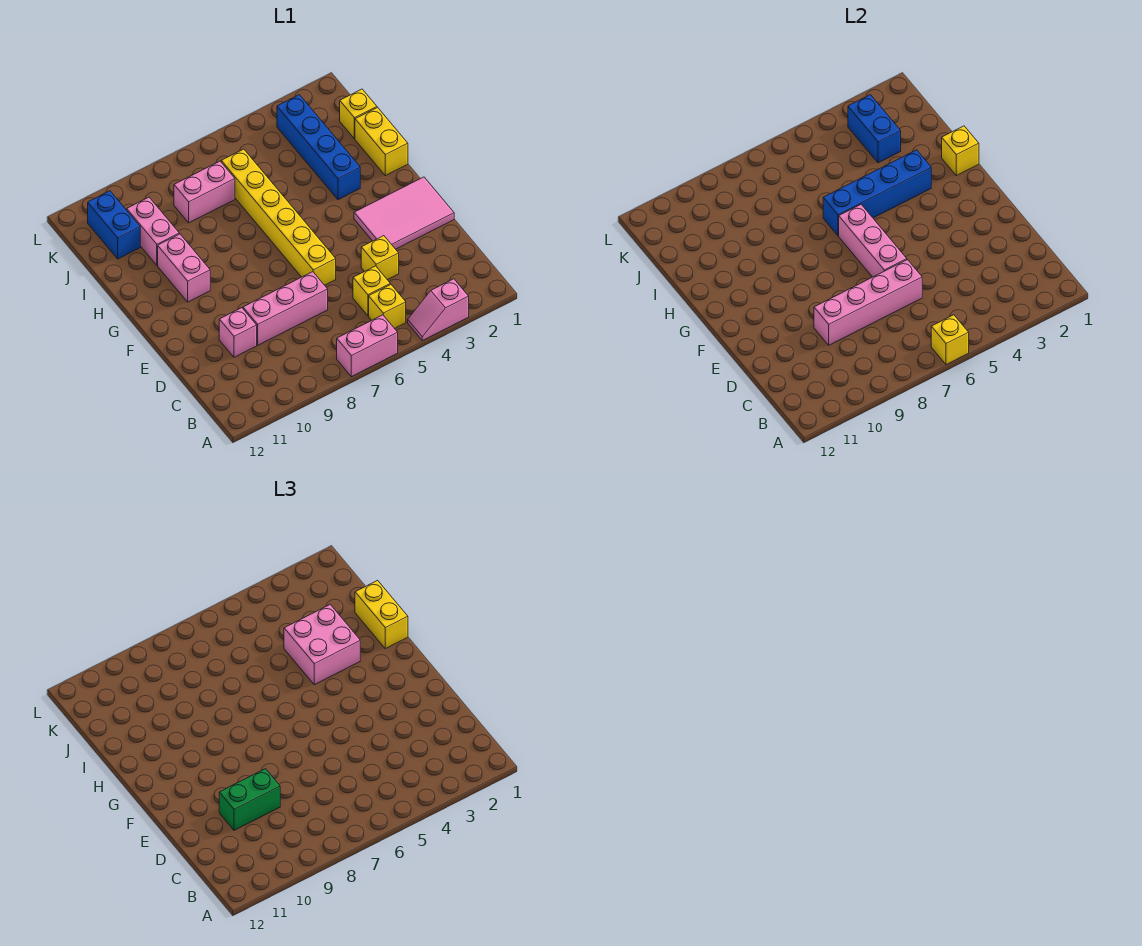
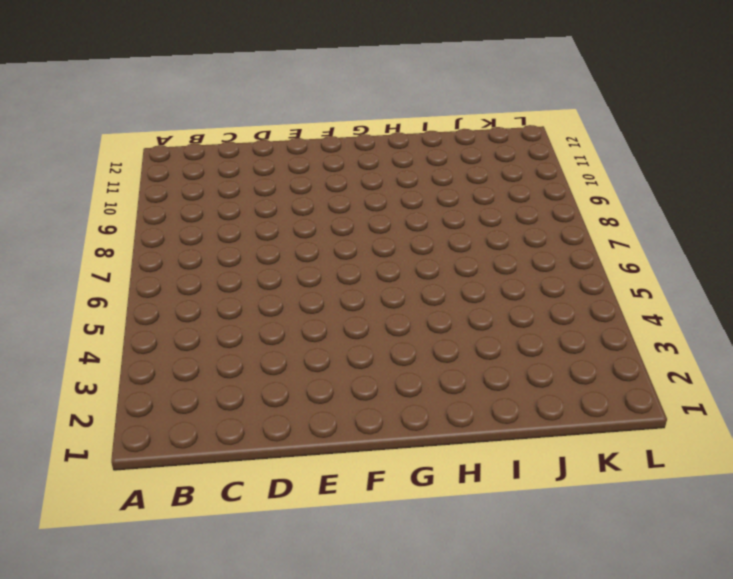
none -> pink 1x2 slope [408,279,469,341]
none -> pink 1x2 brick [337,315,398,377]
none -> yellow 1x1 brick [369,284,406,329]

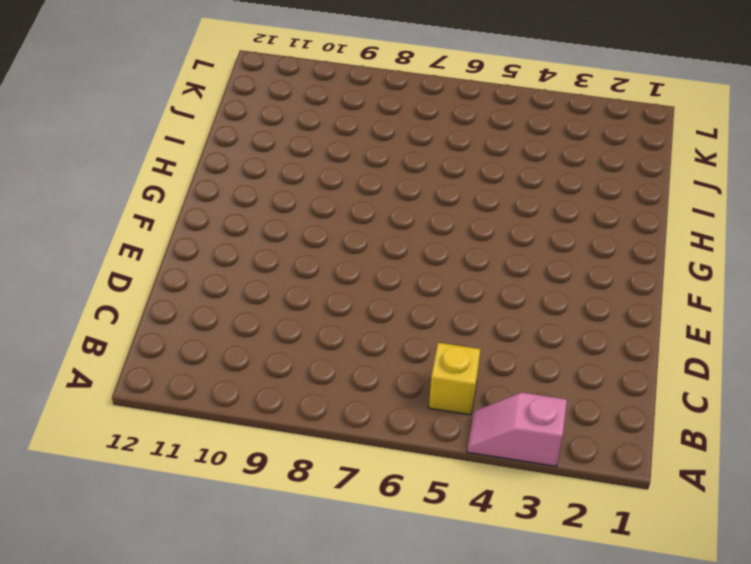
none -> pink 1x2 brick [337,315,398,377]
none -> yellow 1x1 brick [353,266,390,316]
none -> yellow 1x1 brick [361,236,399,280]

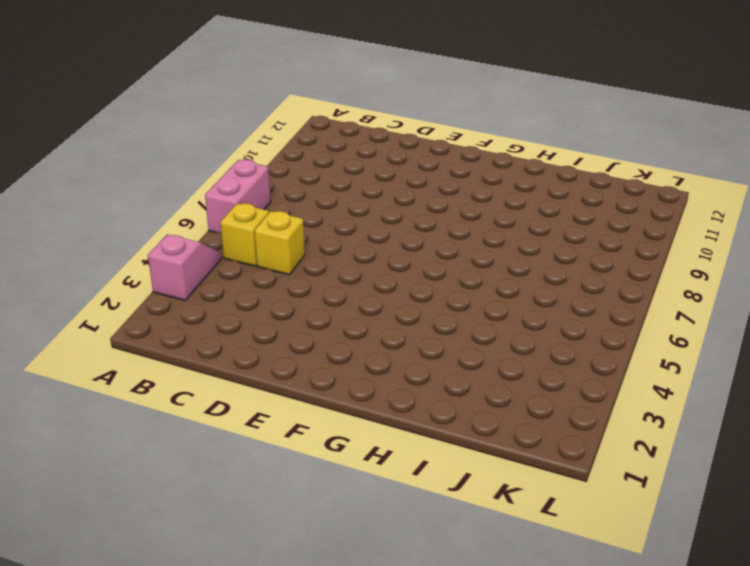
none -> yellow 1x1 brick [361,236,399,280]
none -> pink 1x3 brick [243,272,328,345]
none -> pink 1x1 brick [219,308,257,357]

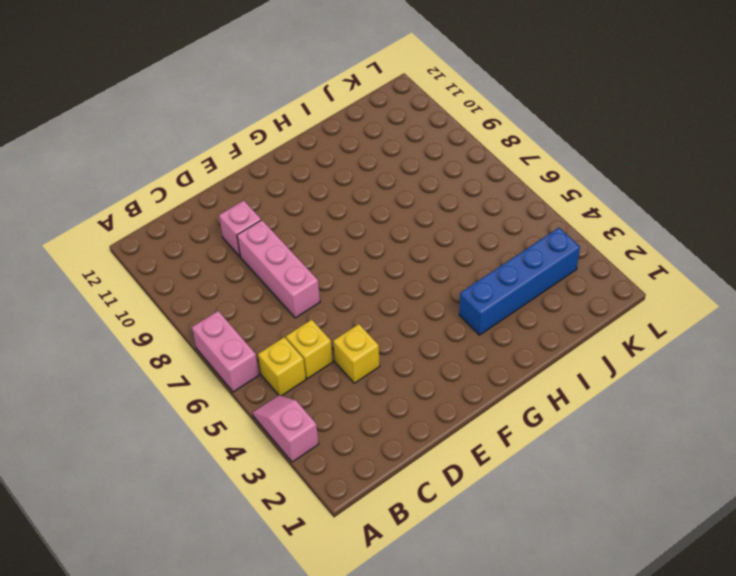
none -> pink 2x3 tile [354,177,454,249]
none -> yellow 1x6 brick [221,149,336,285]
none -> pink 1x2 brick [158,234,210,302]

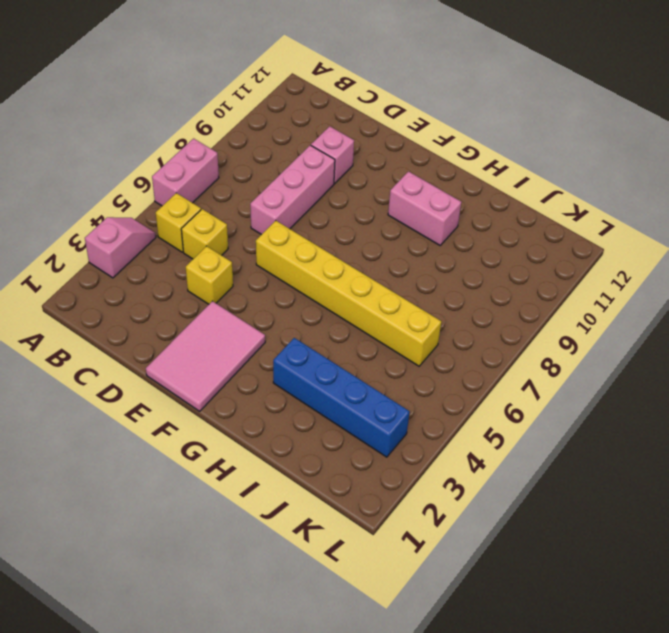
none -> yellow 1x2 brick [355,107,408,176]
none -> pink 1x2 brick [127,197,179,265]
none -> yellow 1x1 brick [340,89,377,139]

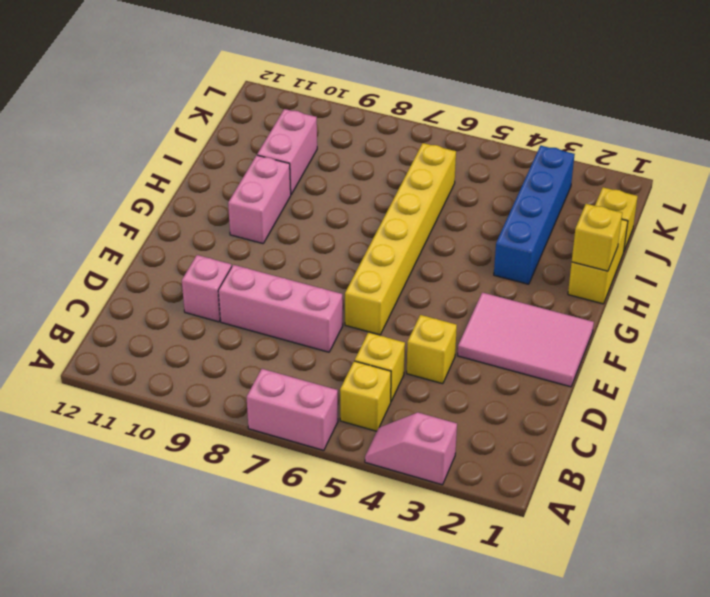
none -> pink 1x2 brick [174,161,235,223]
none -> blue 1x2 brick [88,191,140,259]
none -> yellow 1x1 brick [931,315,969,365]

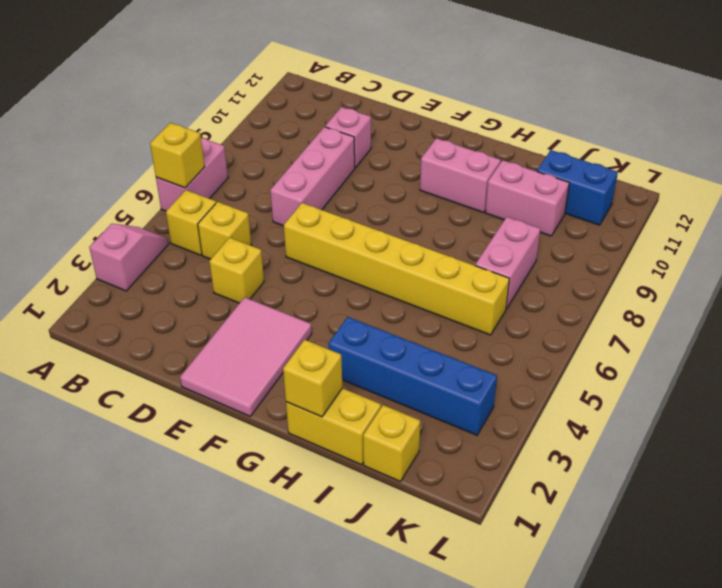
none -> pink 1x4 brick [814,260,922,345]
none -> pink 1x3 brick [839,205,907,277]
none -> blue 1x4 brick [823,150,931,236]

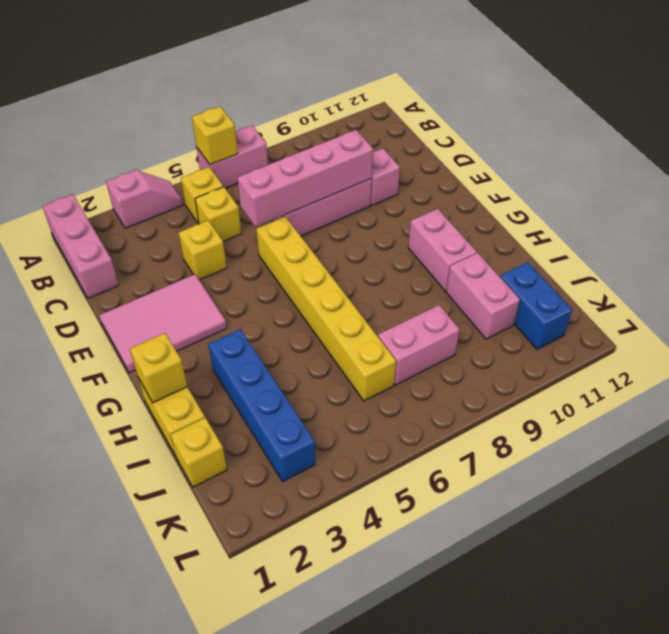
pink 1x3 brick [43,194,119,298] -> pink 1x3 brick moved to [839,205,907,277]
none -> blue 1x4 brick [823,150,931,236]
none -> blue 1x2 brick [848,95,901,163]
none -> green 1x2 brick [219,769,280,830]

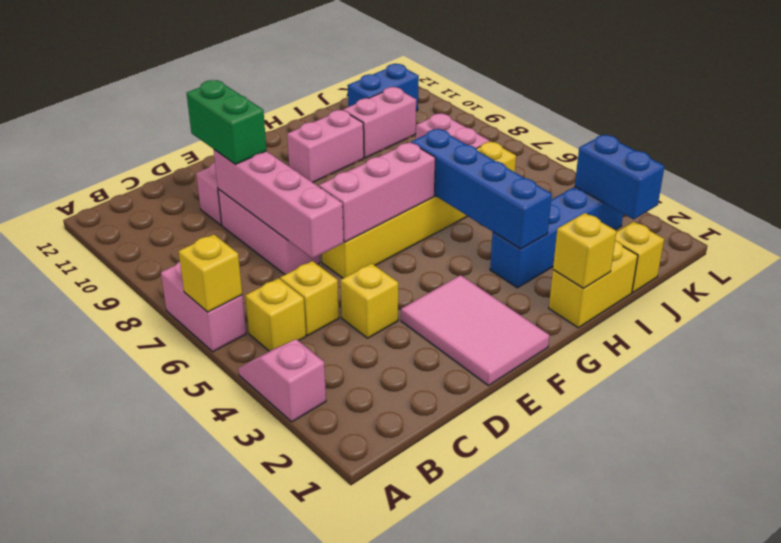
blue 1x2 brick [575,135,664,219] -> blue 1x2 brick turned to [848,95,901,163]
none -> yellow 1x2 brick [355,580,408,649]
none -> pink 2x2 brick [284,605,360,685]

